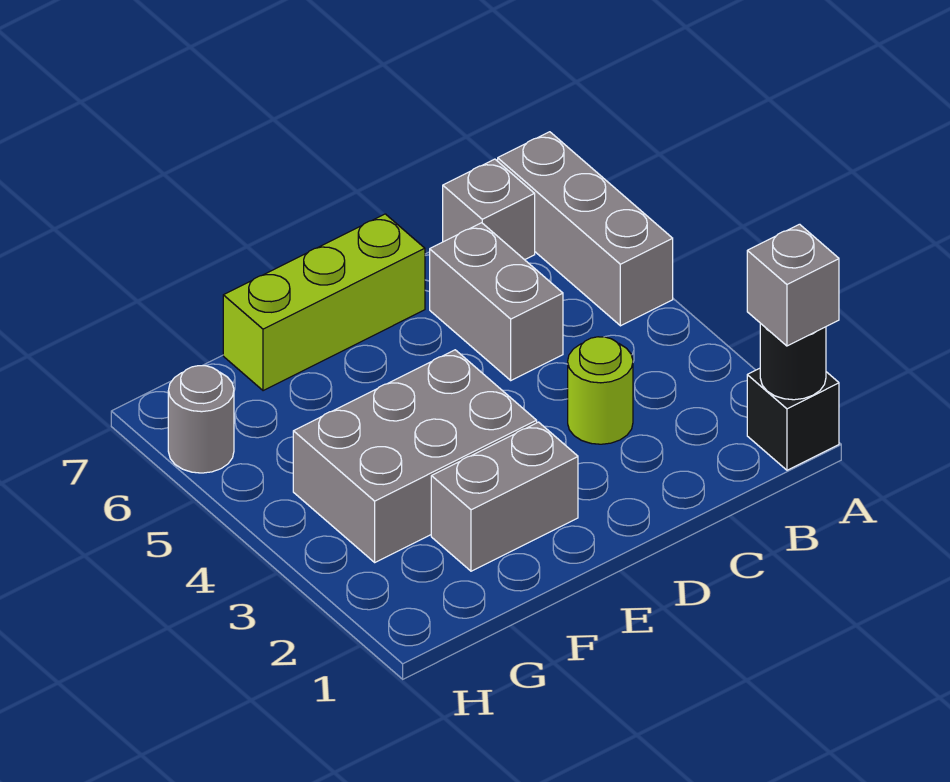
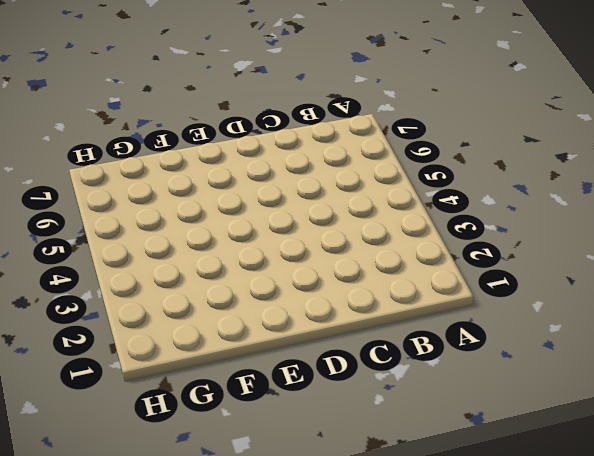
none -> black 1x1 brick [747,368,839,470]
none -> grey 1x3 brick [498,132,673,326]

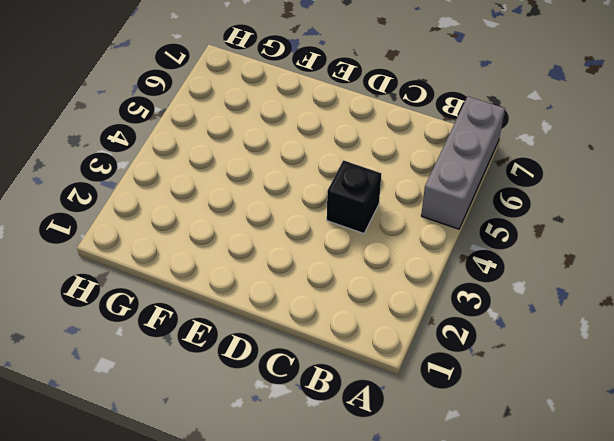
black 1x1 brick [327,160,381,234] -> black 1x1 brick moved to [747,368,839,470]
none -> grey 1x1 brick [443,159,535,260]
none -> lime 1x1 round brick [568,337,633,444]

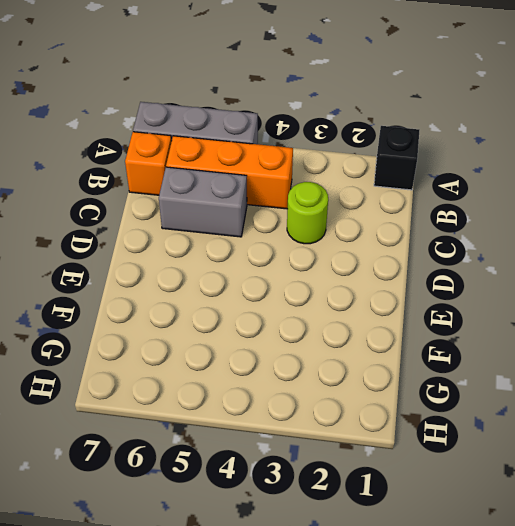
orange 1x3 brick [166,136,293,209] -> none
orange 1x1 brick [125,132,172,195] -> grey 1x1 brick [443,159,535,260]
none -> lime 1x3 brick [223,214,425,391]
none -> grey 1x2 brick [431,422,578,571]

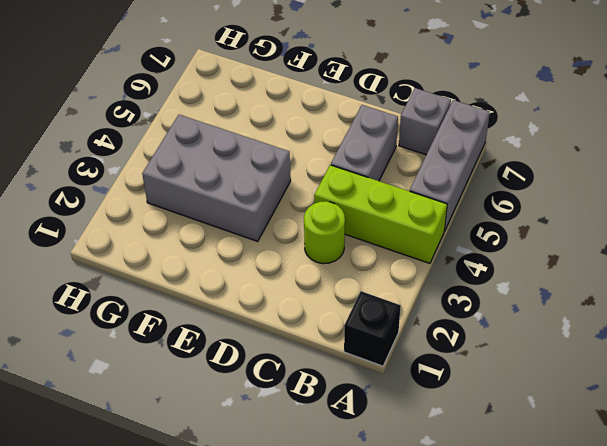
lime 1x3 brick [314,165,447,263] -> lime 1x3 brick moved to [223,214,425,391]
none -> grey 1x2 brick [431,422,578,571]
none -> grey 1x1 round brick [168,366,234,473]

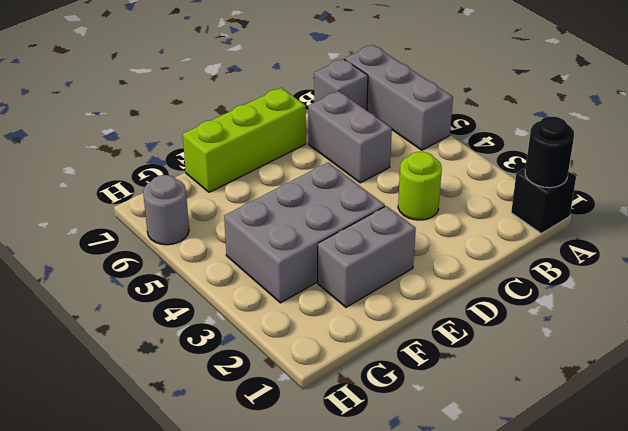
none -> grey 1x1 brick [747,224,839,346]

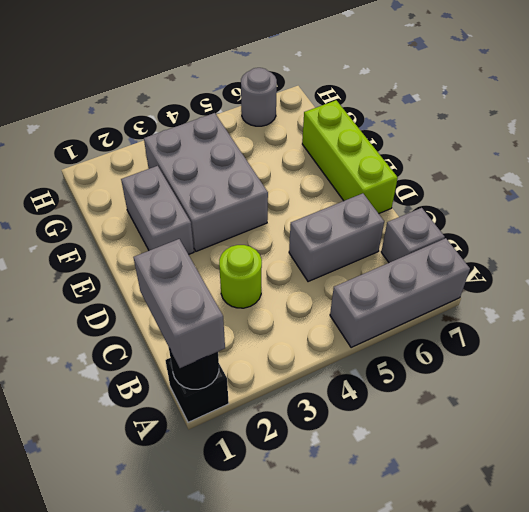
grey 1x2 brick [134,239,225,368] -> grey 1x1 brick [747,224,839,346]

